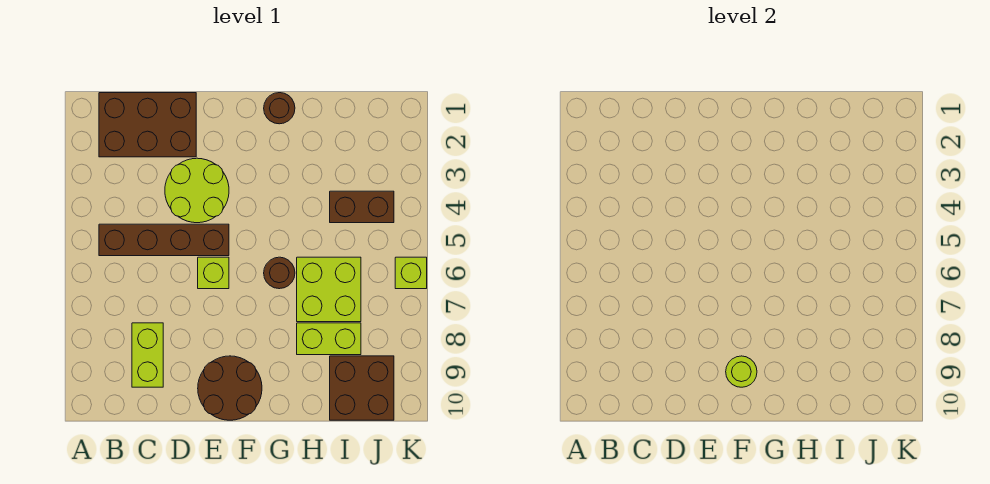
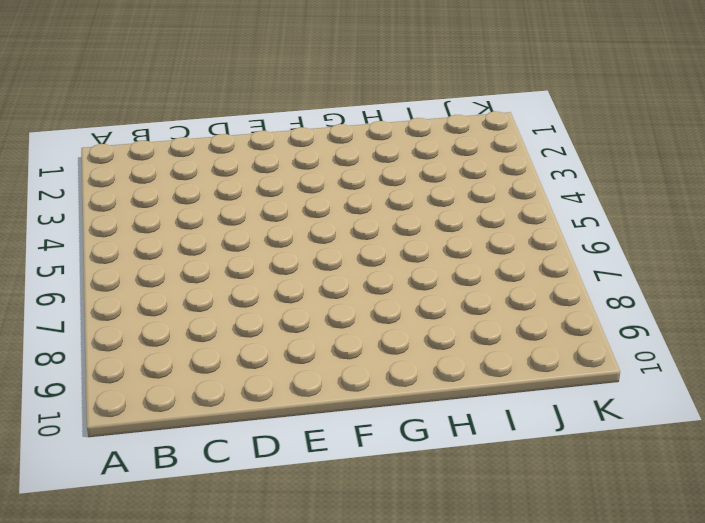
none -> brown 2x3 brick [99,93,196,157]
none -> brown 1x4 brick [99,224,229,256]
none -> lime 1x2 brick [132,323,163,387]

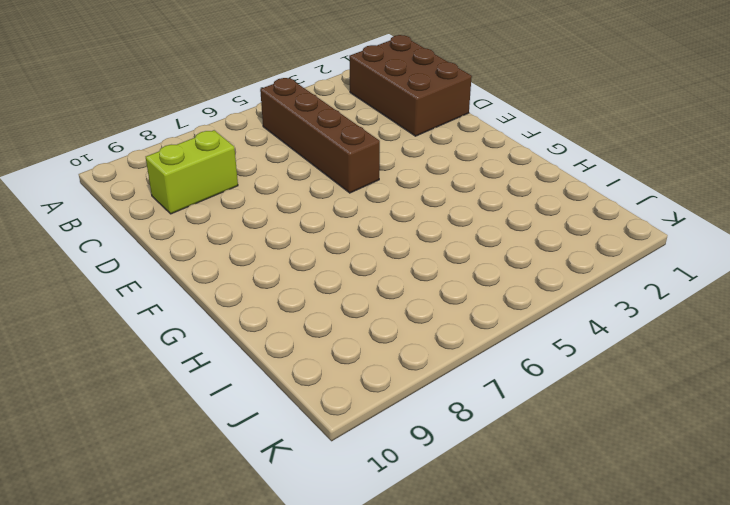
none -> lime 2x2 round brick [165,158,229,223]
none -> lime 1x1 brick [198,257,229,289]
none -> brown 2x2 round brick [198,356,262,420]

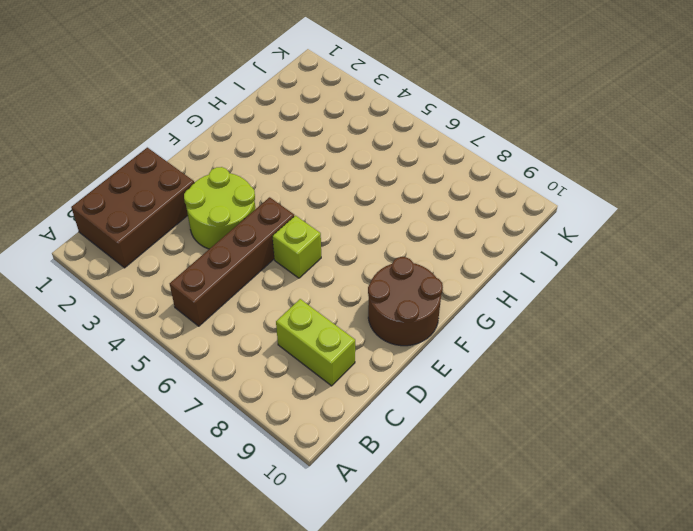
none -> brown 1x1 round brick [264,93,295,124]
none -> brown 1x1 round brick [264,257,295,289]
none -> lime 2x2 brick [297,257,361,322]

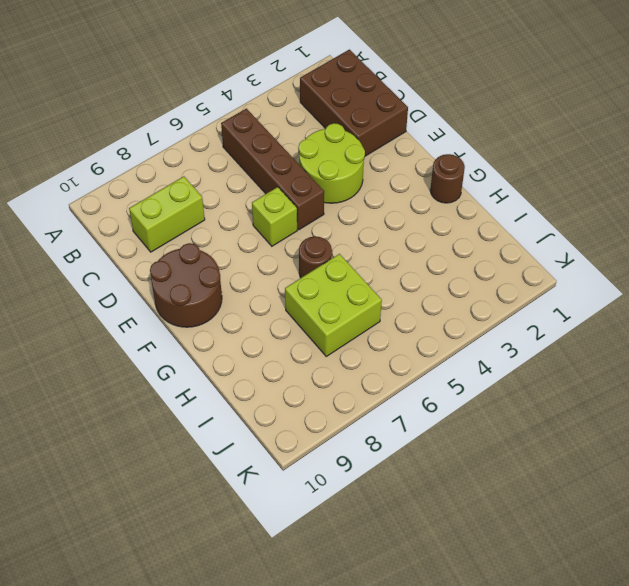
none -> lime 1x2 brick [297,323,361,355]
none -> brown 1x2 brick [330,191,394,223]
none -> brown 2x2 brick [330,356,394,420]

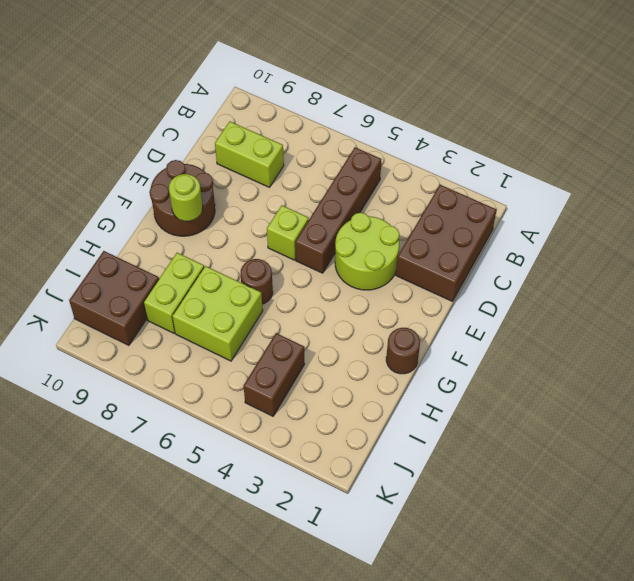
none -> lime 1x1 brick [395,257,427,289]

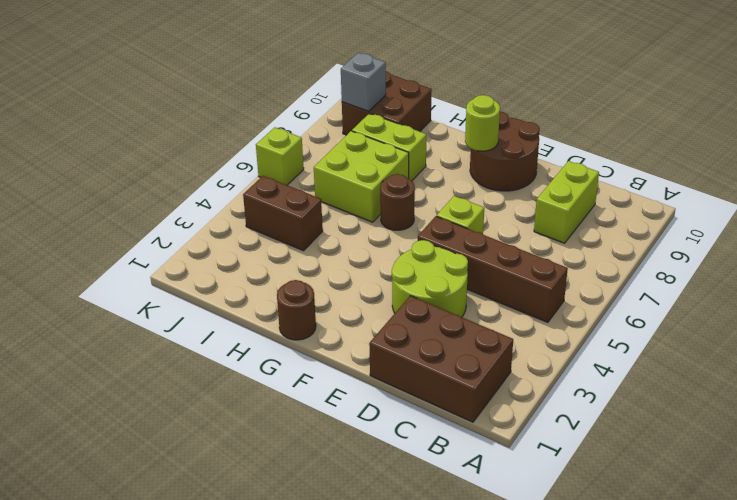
grey 1x1 brick [341,53,386,111] -> none

